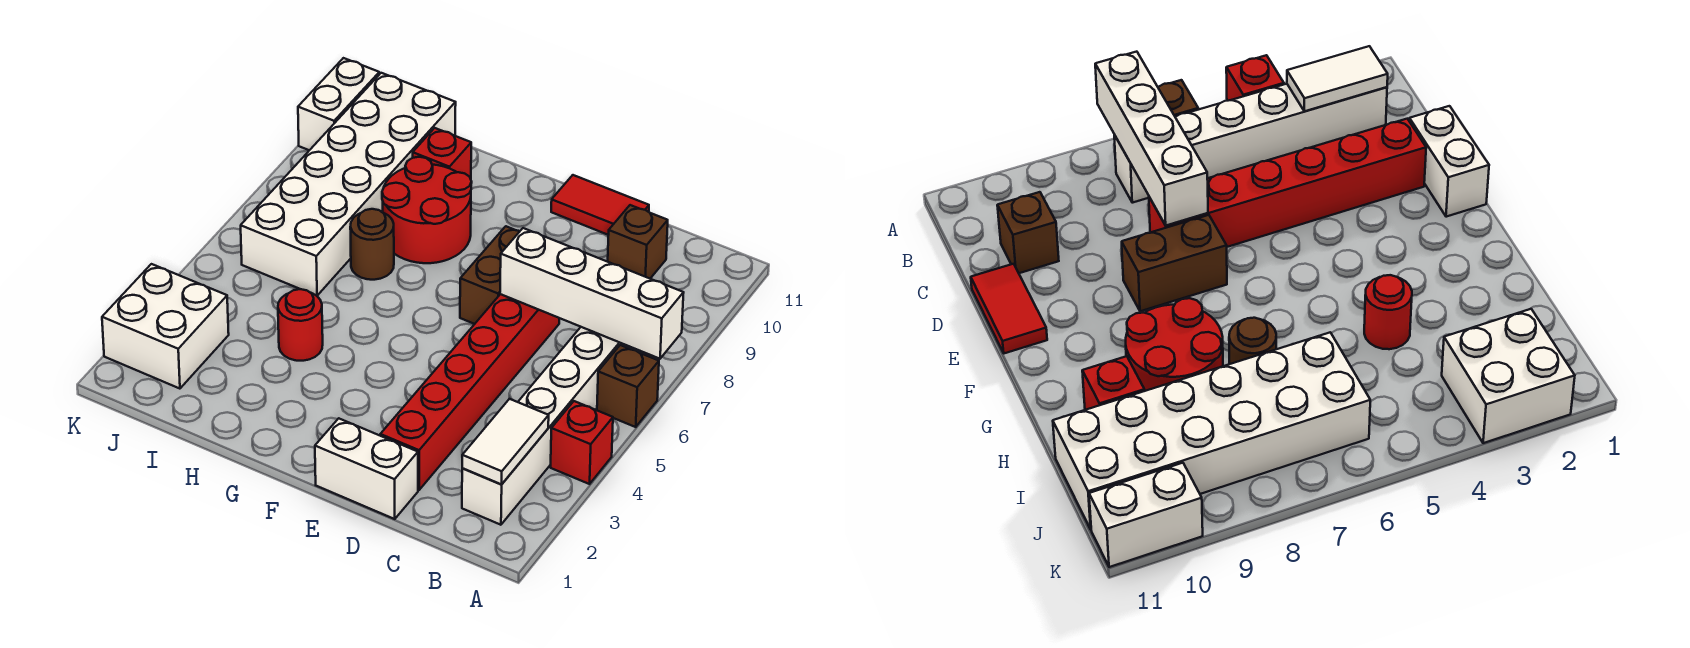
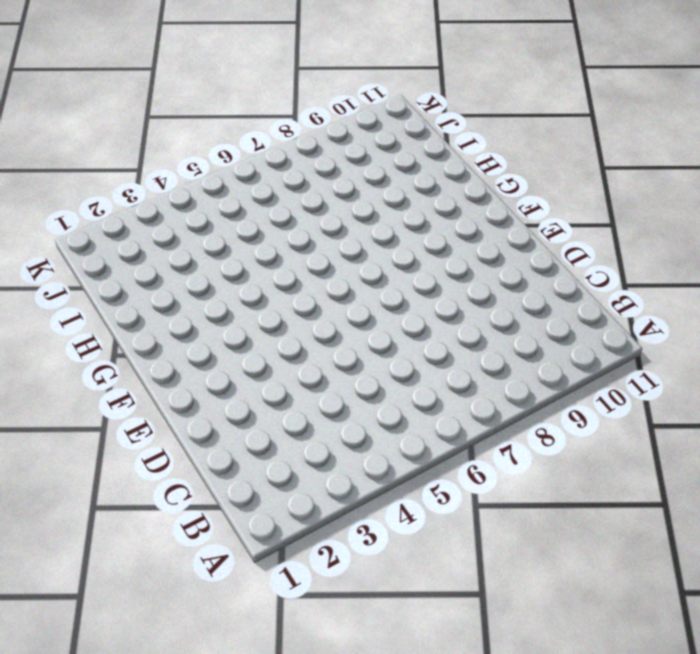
none -> red 1x1 brick [551,401,613,484]
none -> brown 1x1 brick [597,345,659,427]
none -> white 1x6 brick [462,327,640,525]

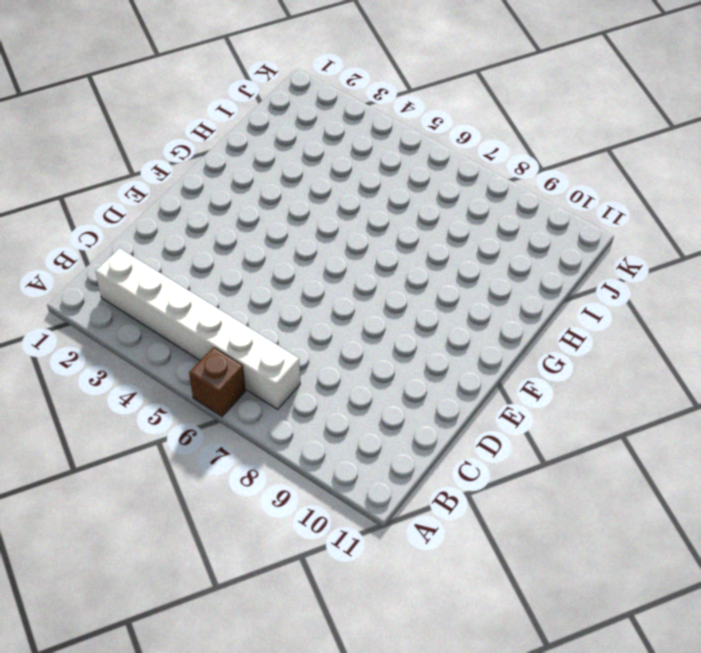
none -> red 1x1 brick [551,401,613,484]
none -> brown 1x1 brick [608,205,668,278]
none -> white 1x2 brick [315,418,418,519]

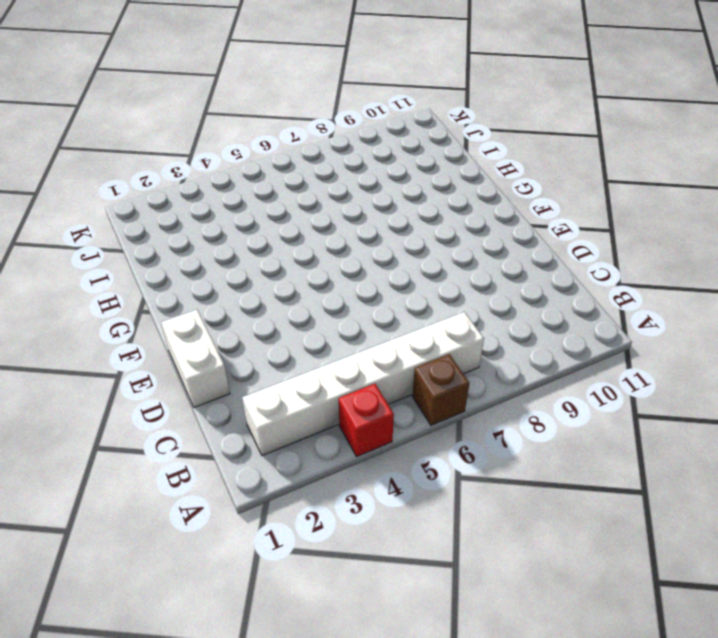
none -> brown 1x1 brick [608,205,668,278]
none -> red 1x6 brick [380,294,559,490]
none -> red 1x2 tile [551,175,649,235]

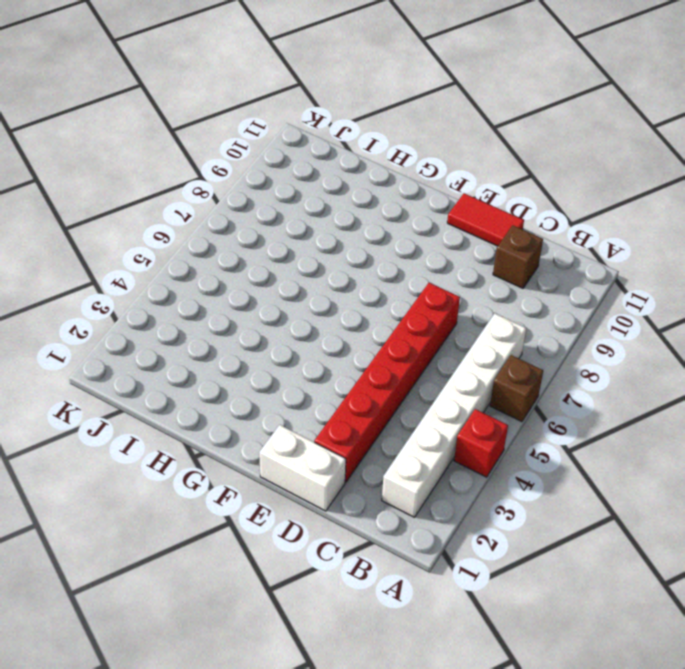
none -> brown 1x2 brick [460,226,520,324]
none -> red 2x2 round brick [382,157,472,263]
none -> red 1x1 round brick [278,289,323,361]

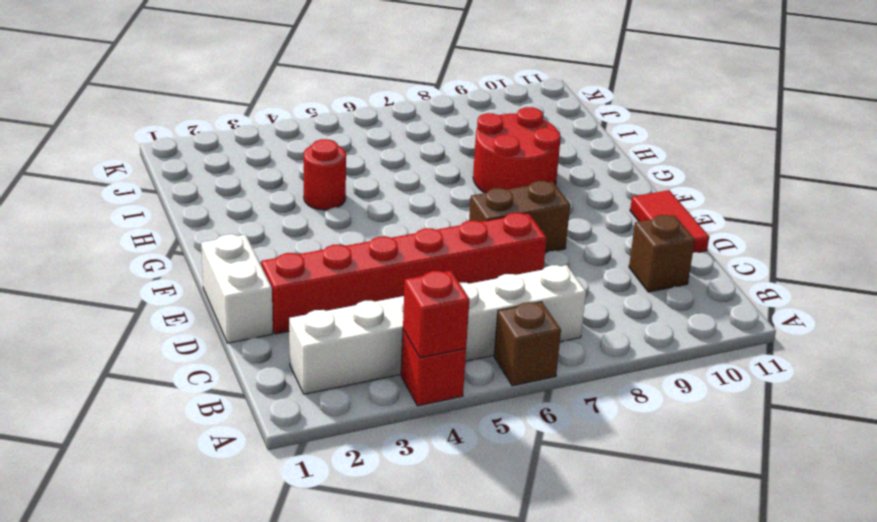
red 1x1 brick [403,271,470,358] -> red 1x1 brick moved to [413,128,471,179]
none -> brown 1x1 round brick [350,209,394,280]
none -> white 2x6 brick [241,73,456,296]
none -> white 2x2 brick [102,264,229,389]

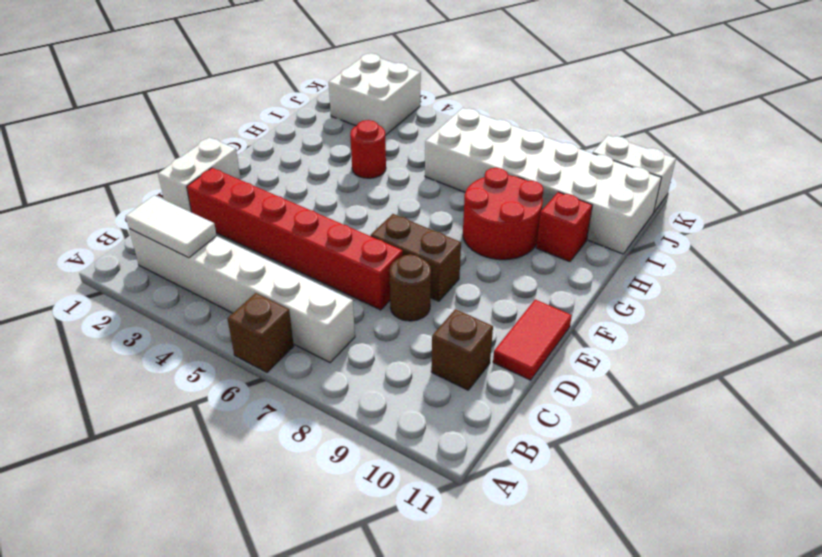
brown 1x1 round brick [390,254,431,321] -> brown 1x1 round brick moved to [350,209,394,280]
none -> red 1x1 brick [551,401,613,484]
none -> white 1x4 brick [500,228,684,359]

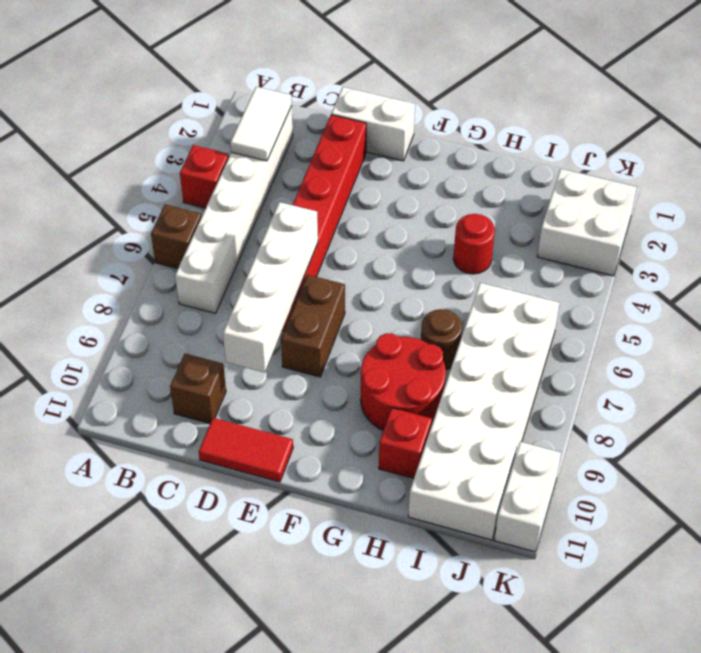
white 1x4 brick [223,202,318,372] -> white 1x4 brick turned to [500,228,684,359]

